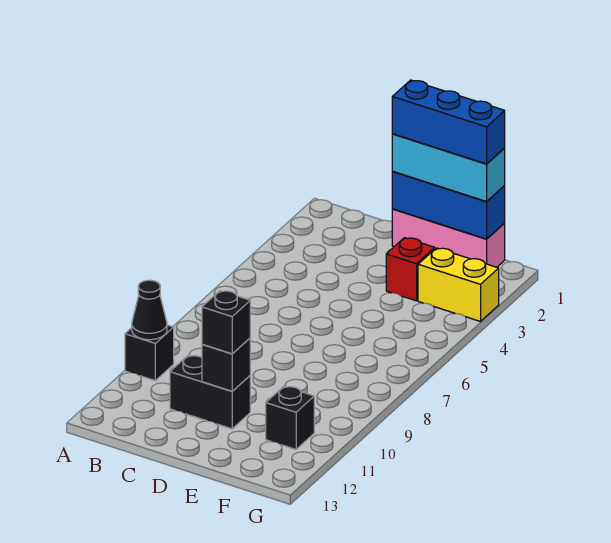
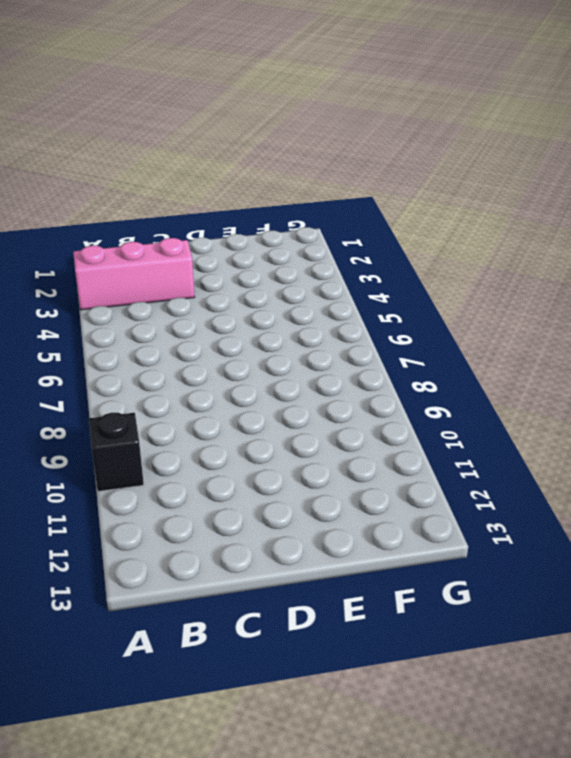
pink 1x3 brick [73,238,195,310] -> pink 1x3 brick moved to [392,209,505,267]
none -> black 1x2 brick [170,355,250,429]
none -> red 1x1 brick [386,238,435,301]
none -> yellow 1x2 brick [418,248,499,321]

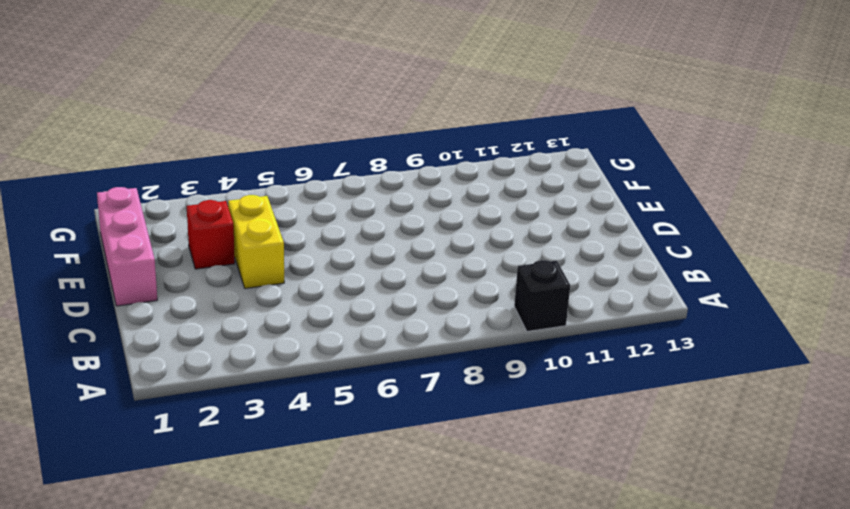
yellow 1x2 brick [228,195,284,289] -> yellow 1x2 brick moved to [418,248,499,321]
none -> black 1x2 brick [170,355,250,429]
none -> black 1x1 brick [266,386,314,449]
none -> black 1x1 cone [132,280,167,340]

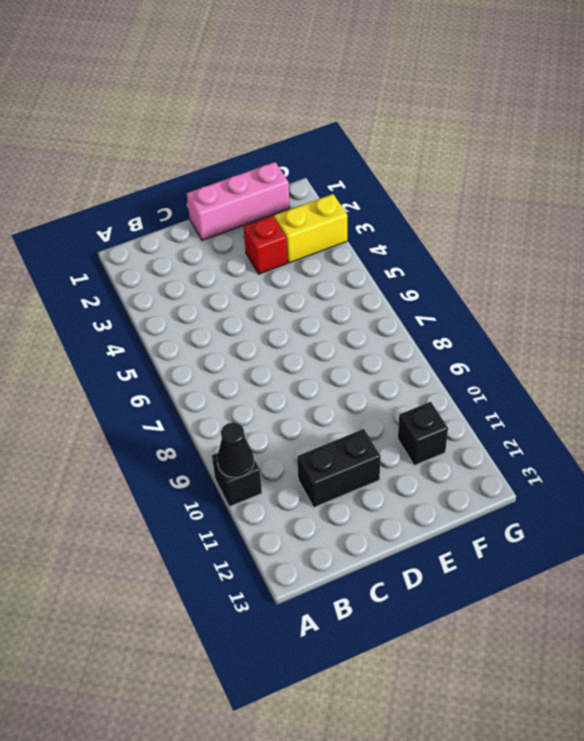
none -> blue 1x3 brick [392,172,505,239]
none -> black 1x1 brick [202,338,250,391]
none -> cyan 1x3 brick [392,134,505,201]

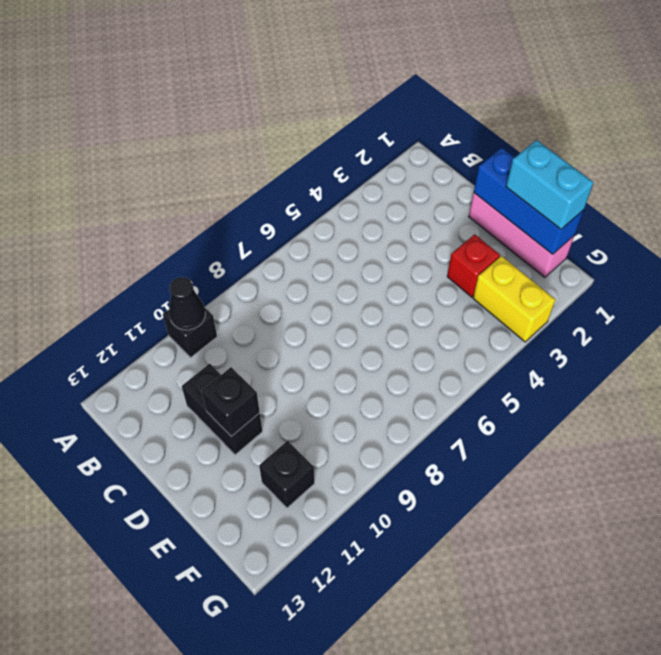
cyan 1x2 brick [506,140,594,229] -> cyan 1x3 brick [392,134,505,201]
none -> black 1x1 brick [202,291,250,354]
none -> blue 1x3 brick [392,80,505,164]

